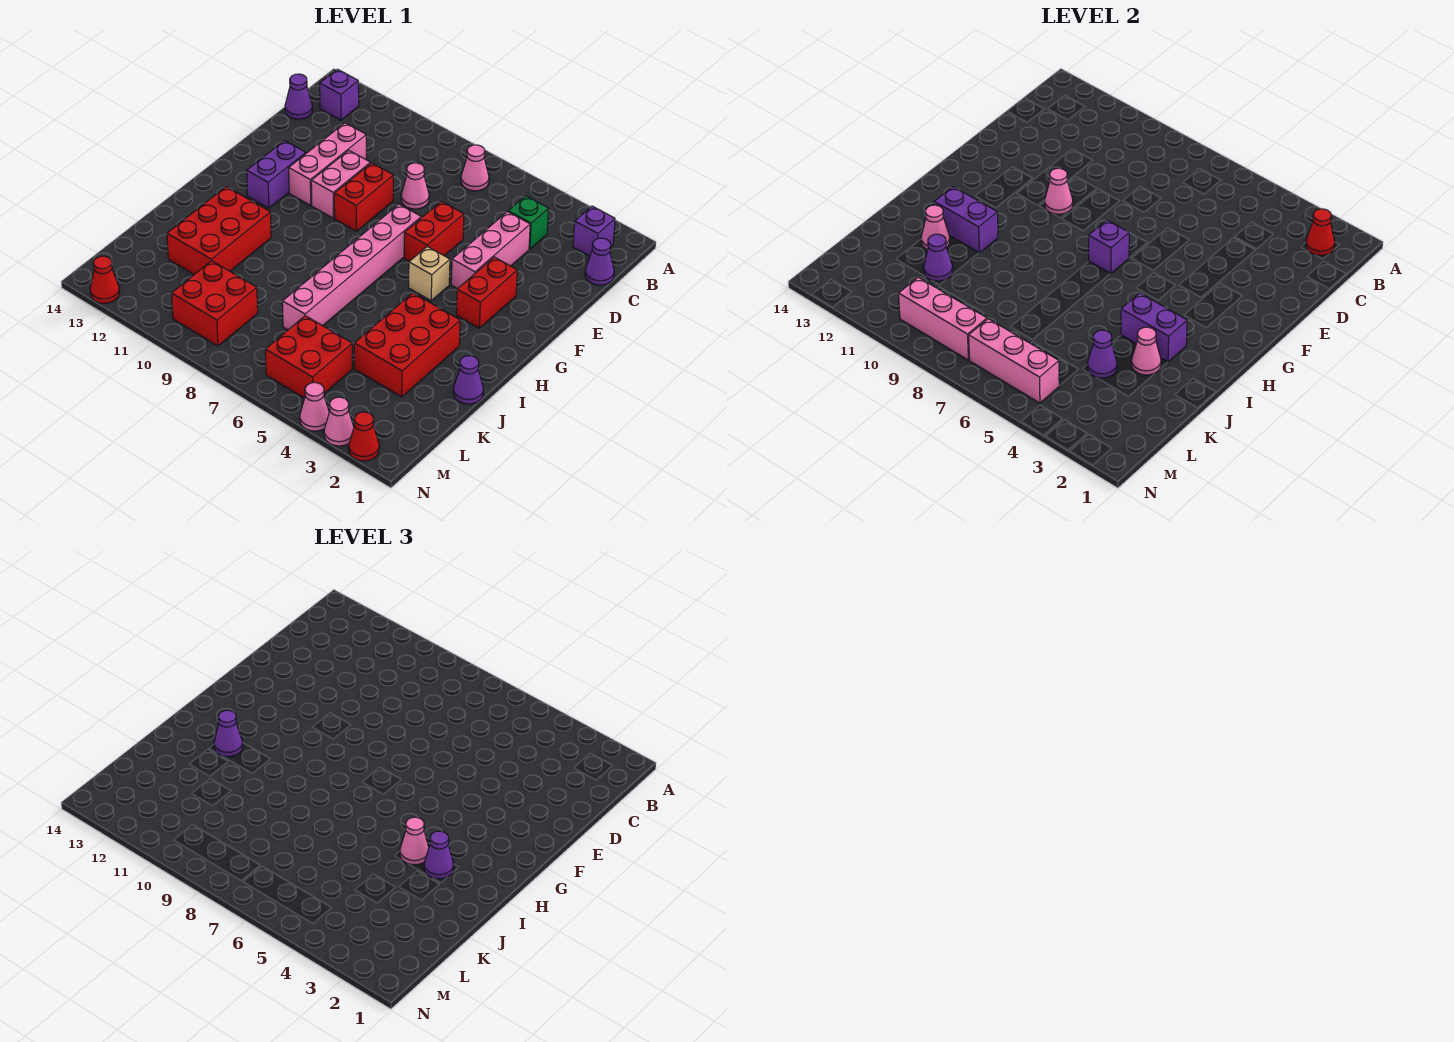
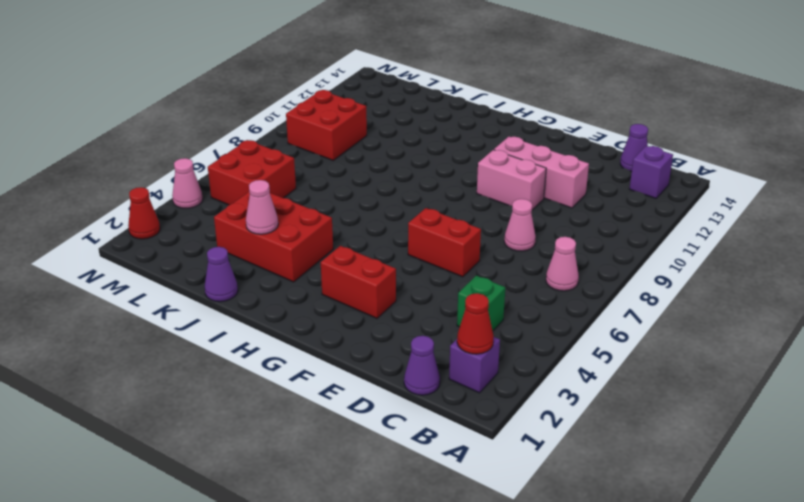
none -> pink 1x3 brick [451,212,530,289]
none -> red 1x2 brick [334,163,393,231]
none -> pink 1x6 brick [282,204,421,330]
none -> purple 1x2 brick [247,141,306,208]

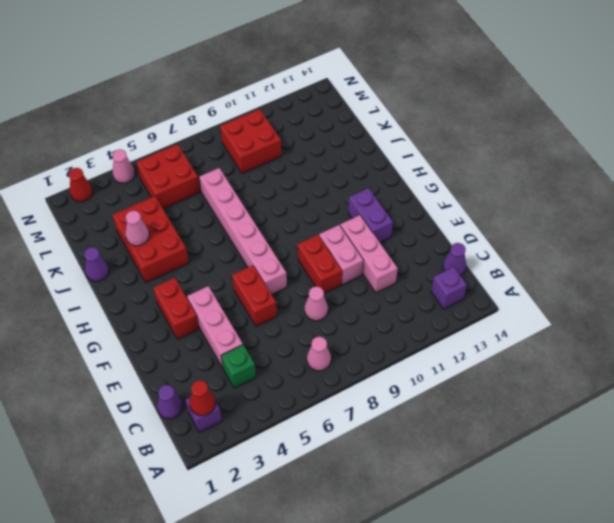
none -> tan 1x1 brick [409,247,450,301]
none -> red 2x3 brick [167,187,271,274]
none -> pink 1x1 cone [324,397,354,446]
none -> red 1x1 cone [90,256,119,303]

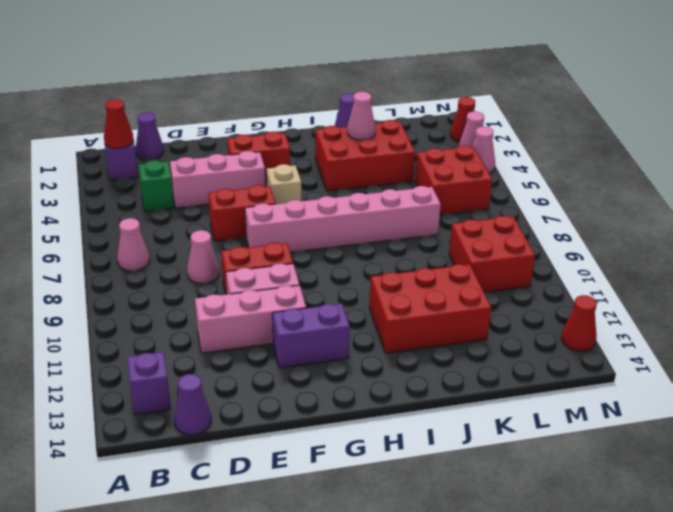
none -> pink 1x1 cone [1044,168,1073,214]
none -> purple 1x1 brick [1089,220,1129,274]
none -> purple 1x2 brick [1121,293,1187,362]
none -> purple 1x2 brick [934,187,998,253]

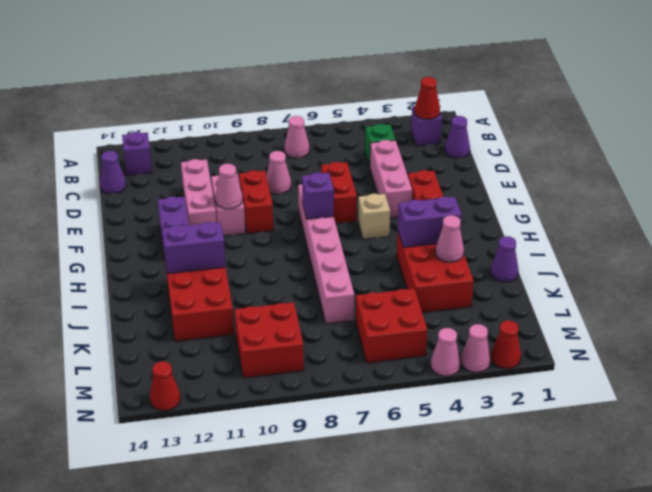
none -> pink 1x1 cone [921,205,950,250]
none -> purple 1x1 cone [1087,330,1117,378]
none -> purple 1x1 cone [924,234,953,281]
none -> pink 1x3 brick [969,319,1059,403]

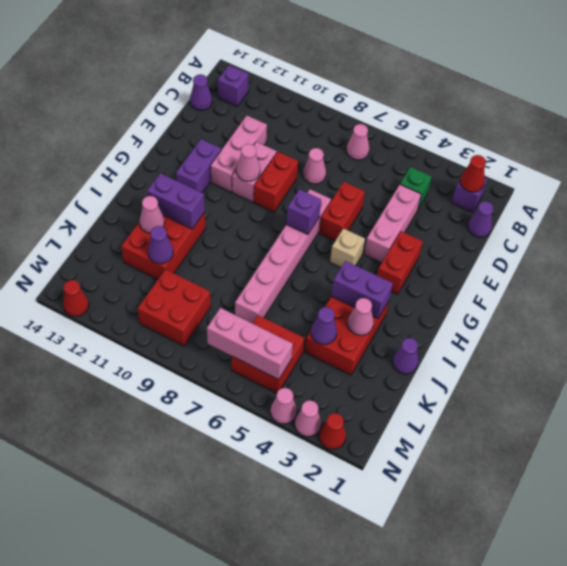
none -> pink 1x3 brick [899,277,987,360]
none -> purple 1x1 cone [424,831,454,879]
none -> pink 1x1 cone [400,817,429,865]
none -> purple 1x1 cone [214,710,243,757]

